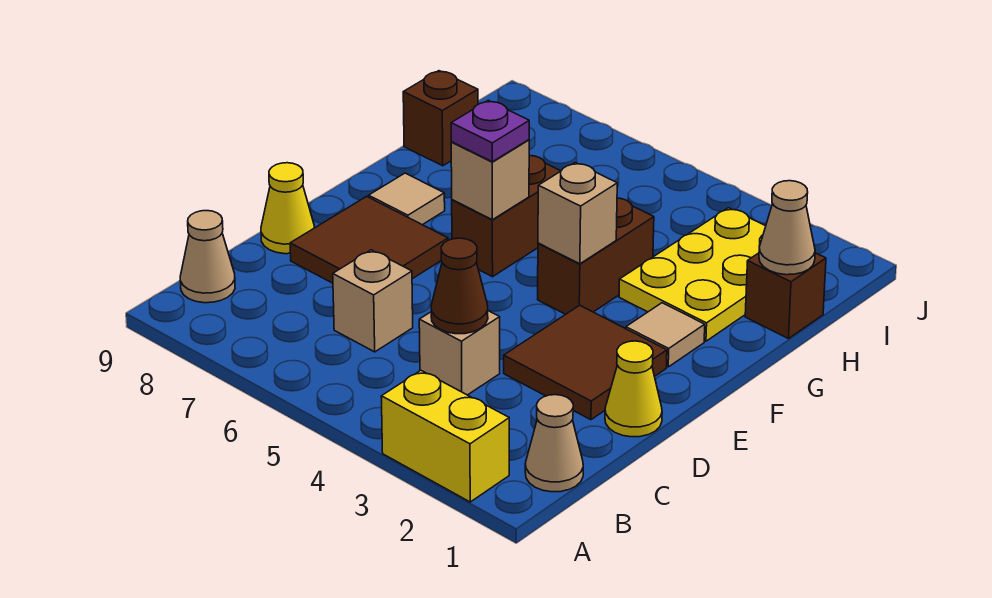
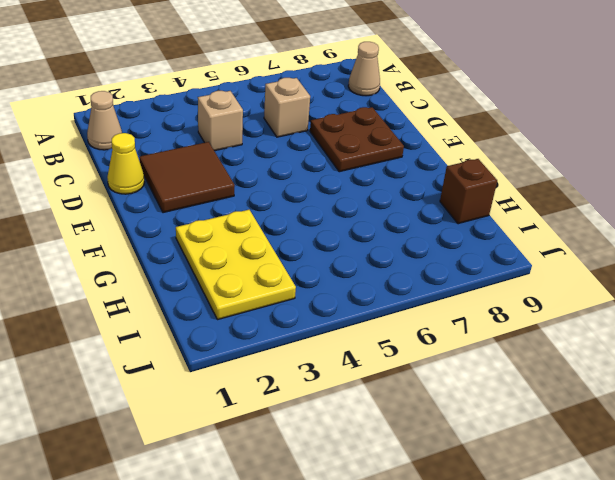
brown 2x2 plate [310,107,404,172] -> brown 2x2 tile [290,196,448,283]
none -> yellow 1x2 brick [381,371,509,502]
none -> yellow 1x1 cone [261,163,314,254]
none -> tan 1x1 tile [626,303,705,367]

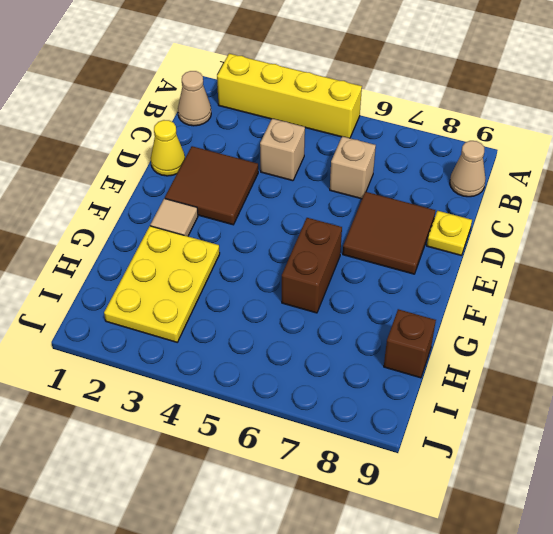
yellow 1x4 brick [217,54,362,138] -> yellow 1x2 brick [381,371,509,502]
yellow 1x1 plate [427,211,472,255] -> yellow 1x1 cone [261,163,314,254]
none -> brown 1x2 brick [538,198,654,314]
none -> tan 1x1 tile [369,173,445,225]
none -> brown 1x1 brick [745,253,826,339]

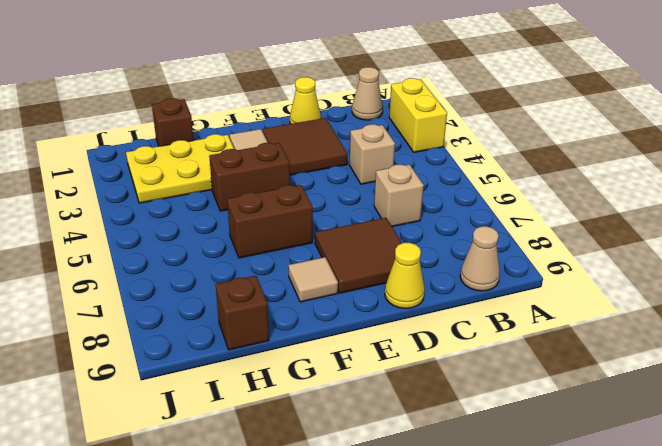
none -> brown 1x1 cone [431,238,488,334]
none -> tan 1x1 brick [538,162,617,264]
none -> tan 1x1 brick [451,140,529,220]

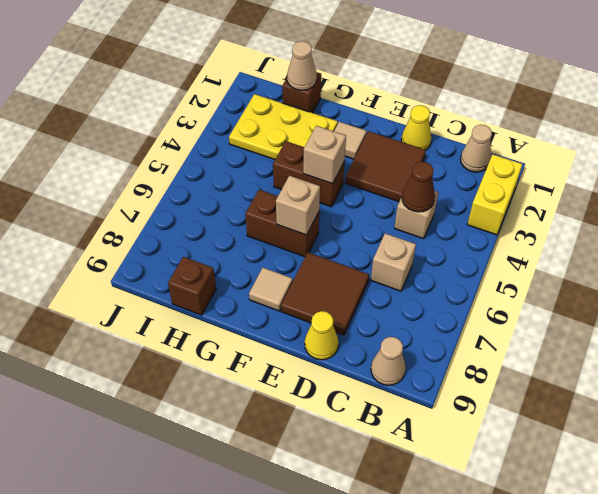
none -> purple 1x1 plate [451,100,529,162]

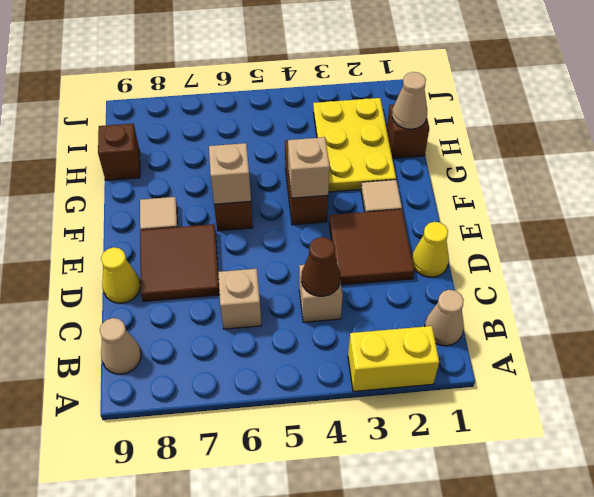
none -> purple 1x1 plate [451,100,529,162]

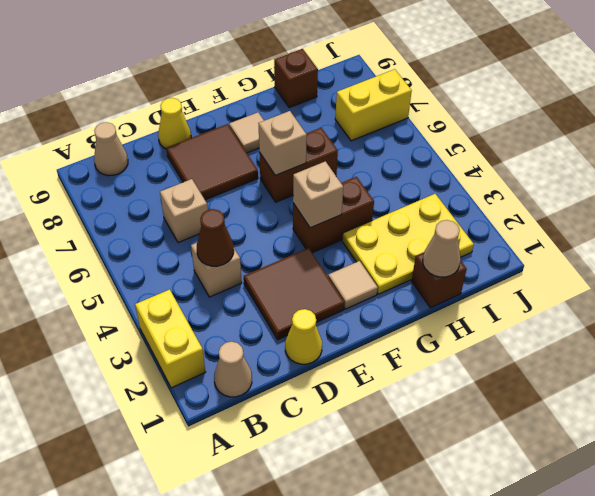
yellow 1x2 brick [335,69,412,141] -> none
none -> purple 1x1 plate [451,100,529,162]

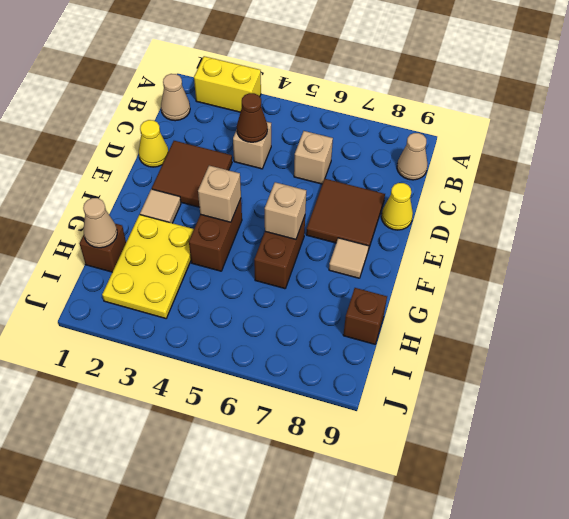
none -> purple 1x1 plate [451,100,529,162]

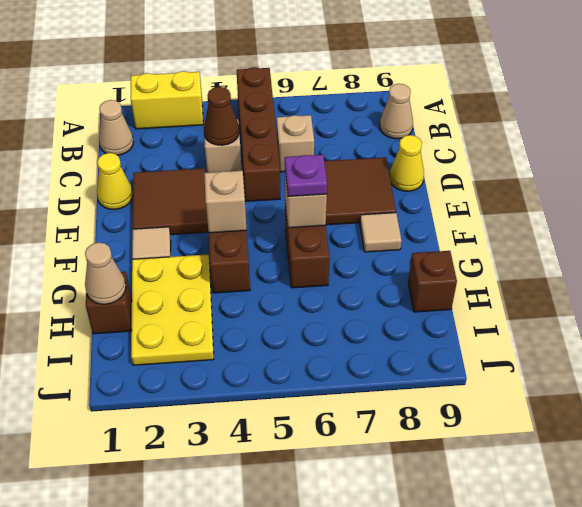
brown 1x4 brick [236,67,280,201] -> none

